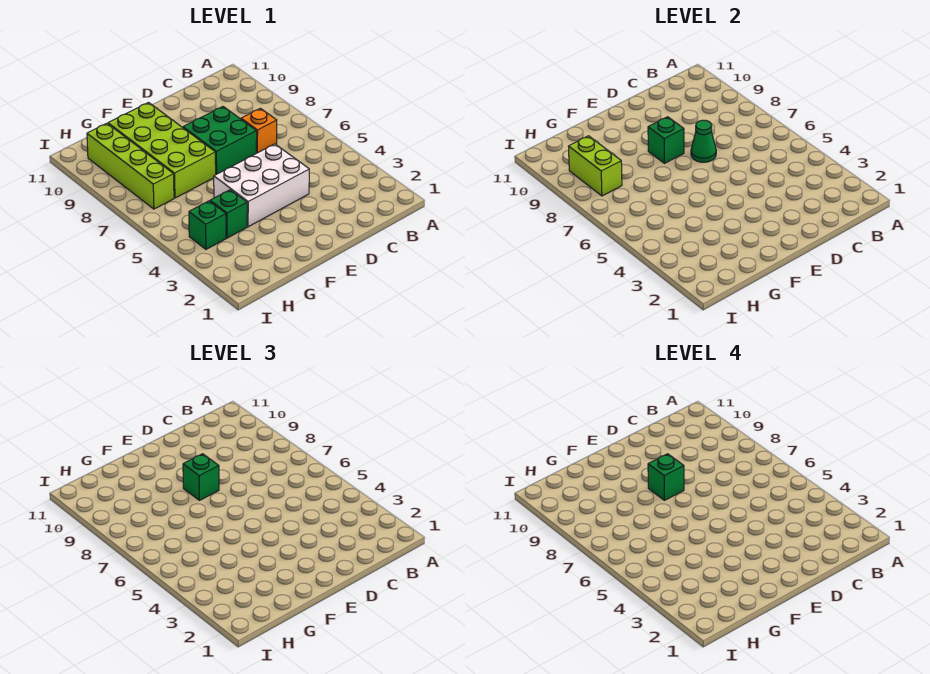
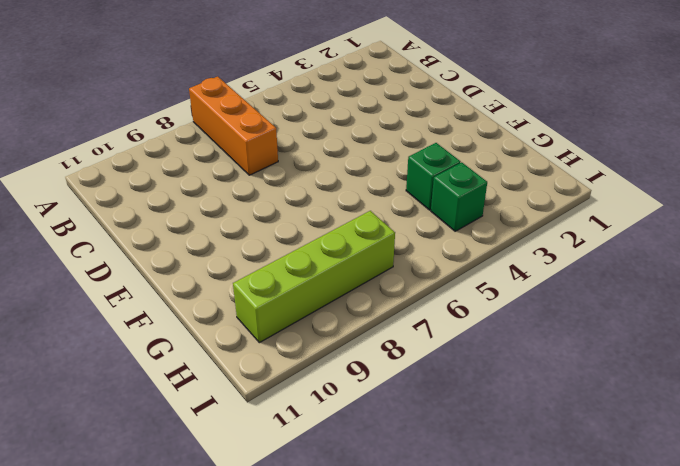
orange 1x3 brick [189,76,278,175] -> orange 1x1 brick [241,108,277,153]
none -> white 2x3 brick [214,144,309,227]
none -> green 2x2 brick [183,107,257,174]
none -> lime 2x4 brick [108,103,216,198]

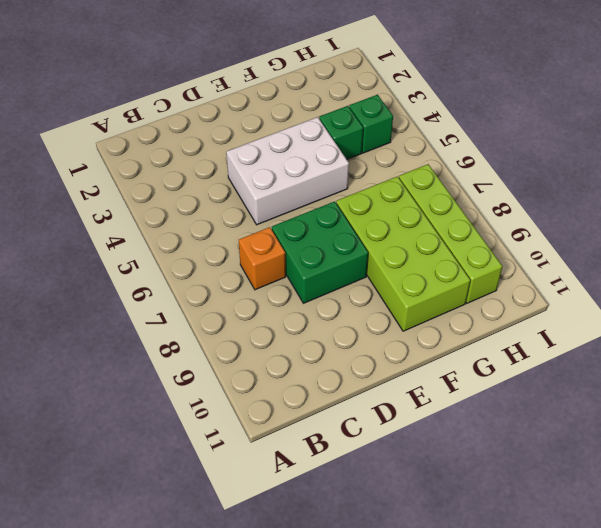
none -> green 1x1 cone [691,120,716,162]
none -> green 1x1 brick [648,117,684,163]
none -> lime 1x2 brick [568,136,622,196]

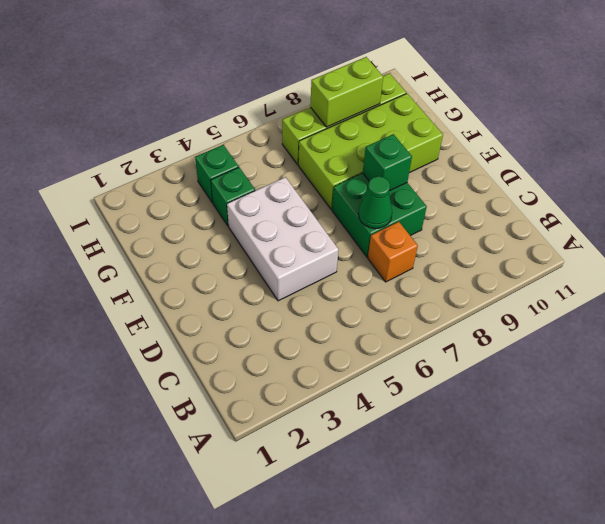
none -> green 1x1 brick [183,454,219,500]
none -> green 1x1 brick [648,454,684,500]

